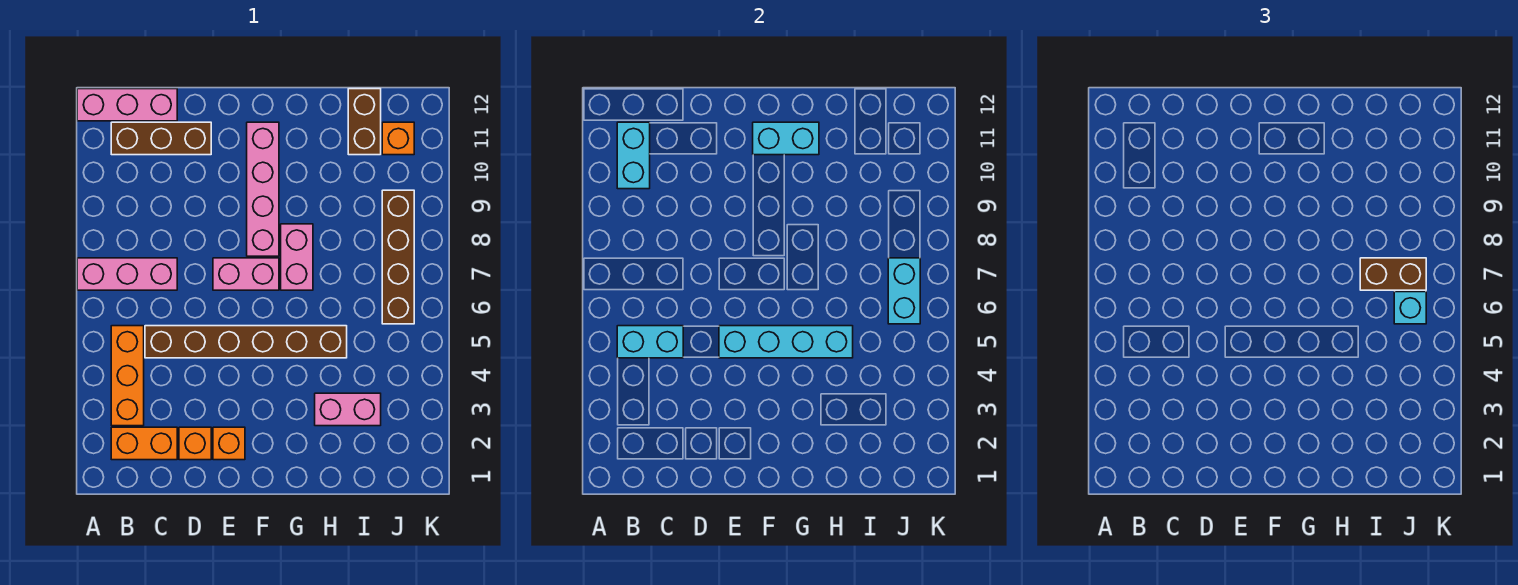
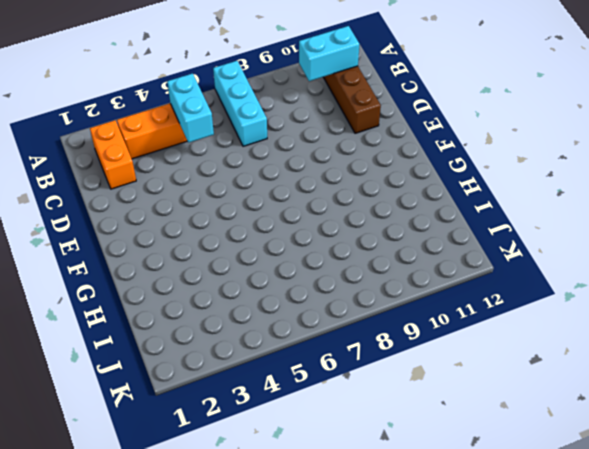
cyan 1x3 brick [213,61,267,146] -> pink 1x3 brick [77,258,177,290]
none -> pink 1x3 brick [77,89,177,121]
none -> brown 1x6 brick [145,326,347,358]
none -> orange 1x1 brick [179,427,211,460]

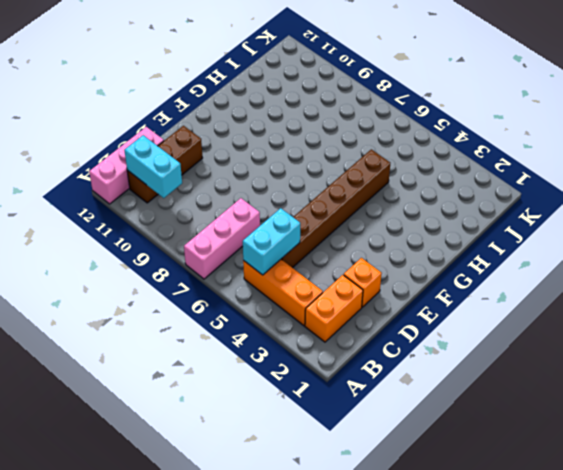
none -> orange 1x1 brick [213,427,245,460]
none -> pink 1x2 brick [213,258,279,290]
none -> pink 1x4 brick [247,122,279,256]

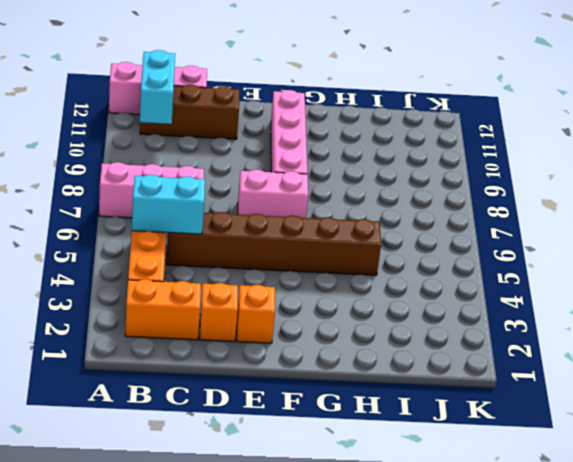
none -> pink 1x2 brick [281,224,313,290]
none -> pink 1x2 brick [315,393,381,426]
none -> brown 1x2 brick [348,89,381,155]

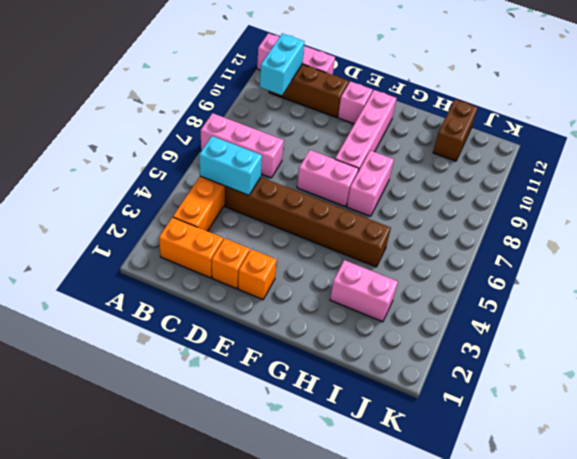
pink 1x1 brick [338,81,373,124] -> none
none -> brown 1x4 brick [382,190,414,324]
none -> orange 1x1 brick [382,122,414,155]
none -> cyan 1x4 brick [719,326,853,358]

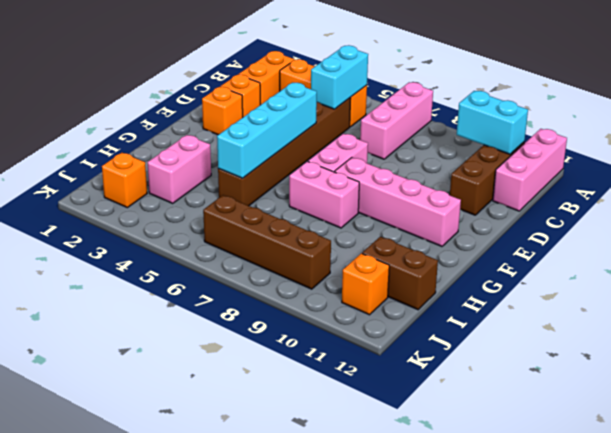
orange 1x1 brick [102,153,147,208] -> none
none -> cyan 1x2 brick [753,122,819,155]
none -> cyan 1x2 brick [888,258,920,324]
none -> brown 1x2 brick [1360,258,1426,290]

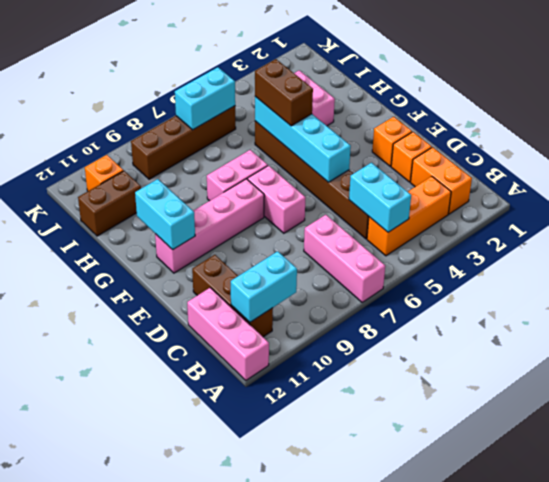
brown 1x2 brick [255,59,313,126] -> brown 1x2 brick moved to [1360,258,1426,290]
none -> cyan 1x1 brick [1394,292,1426,324]

